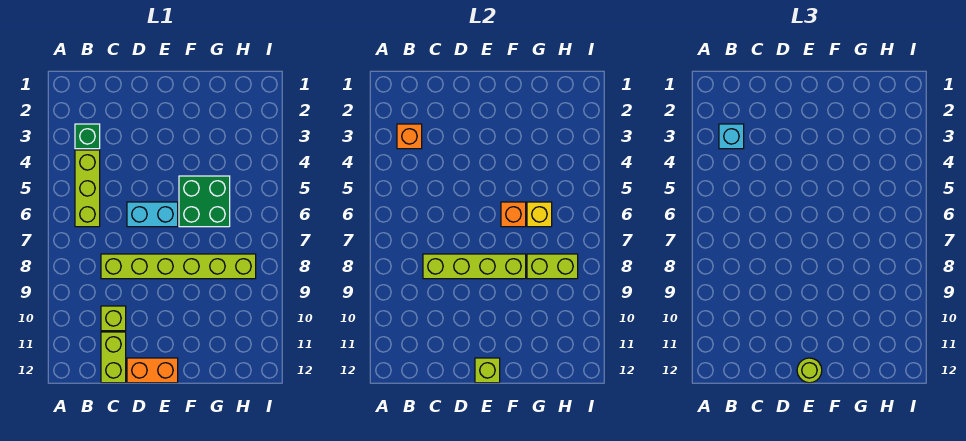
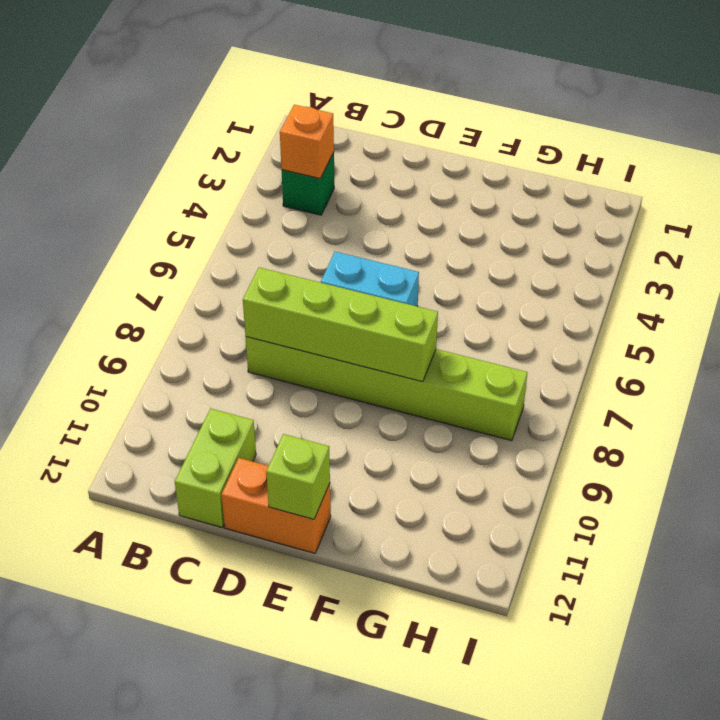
none -> lime 1x3 brick [75,150,100,227]
none -> lime 1x1 brick [101,306,126,331]
none -> green 2x2 brick [179,176,230,227]

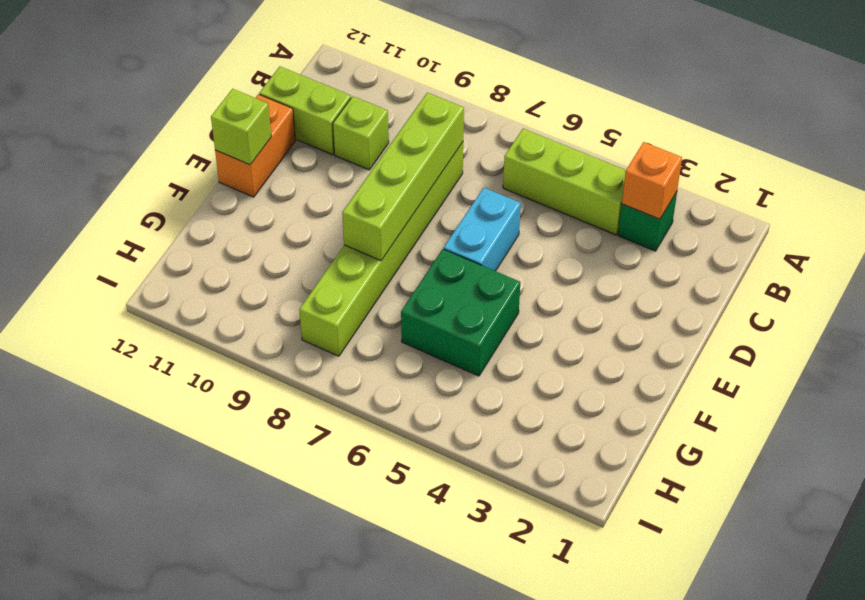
none -> orange 1x1 brick [501,202,526,227]
none -> yellow 1x1 brick [527,202,552,227]
none -> lime 1x2 brick [527,254,578,279]

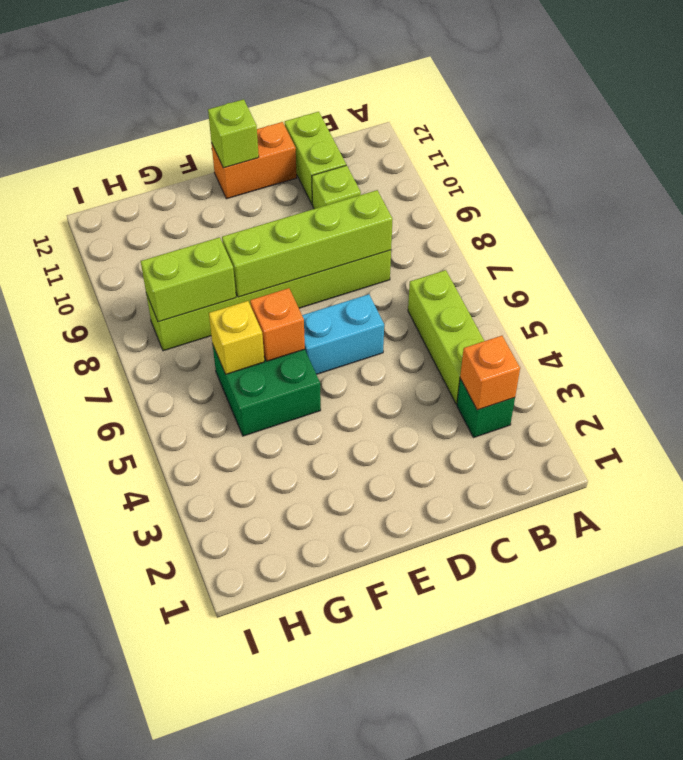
none -> cyan 1x1 brick [719,124,744,149]
none -> lime 1x1 round brick [797,358,822,383]

